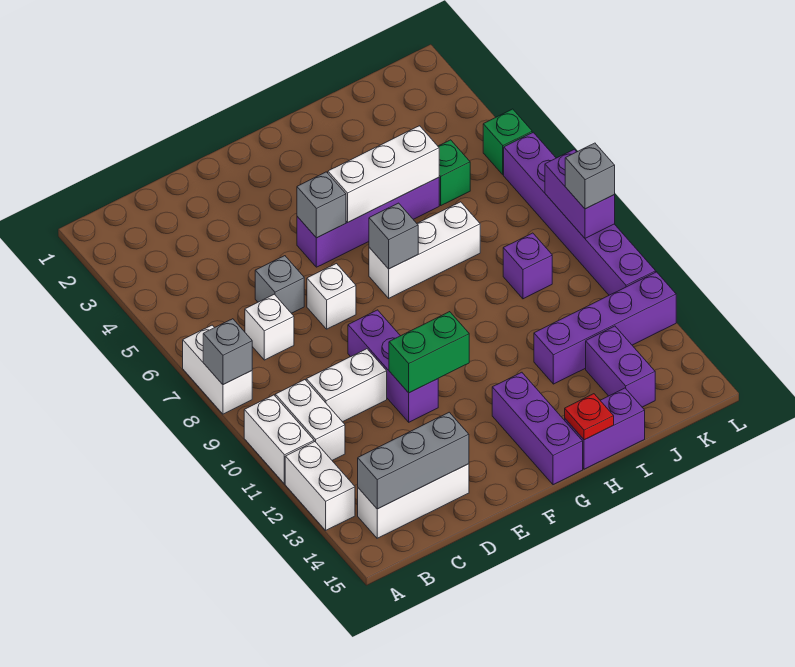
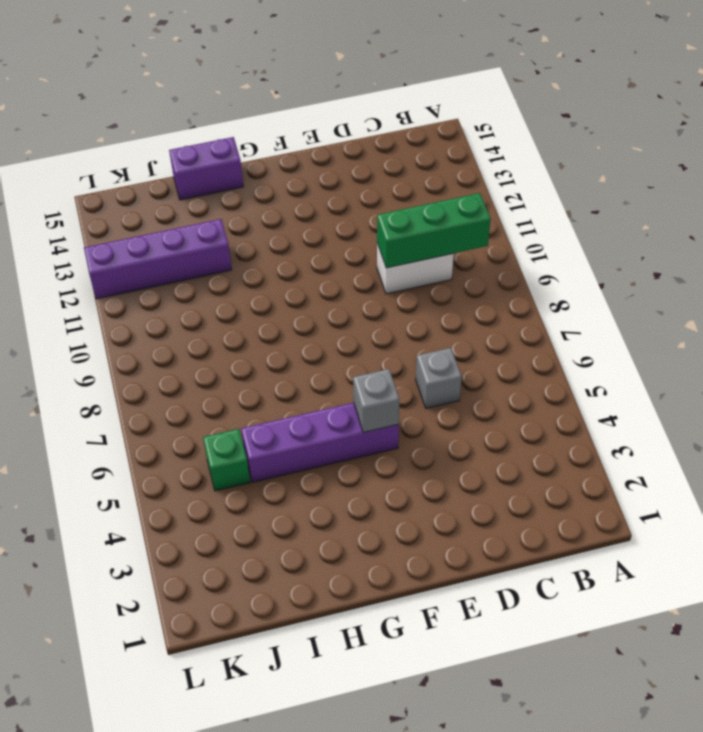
green 1x3 brick [377,193,491,268] -> none
none -> white 1x2 brick [183,325,252,414]
none -> white 1x2 brick [244,395,314,484]
none -> white 1x2 brick [285,442,355,530]

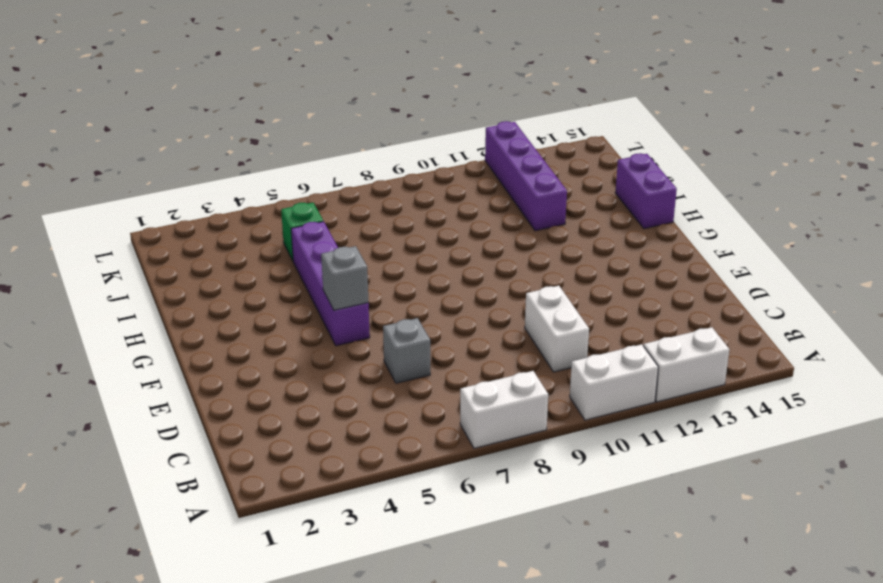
none -> white 1x2 brick [275,380,345,460]
none -> white 1x3 brick [358,464,469,538]
none -> white 1x1 brick [245,294,294,360]

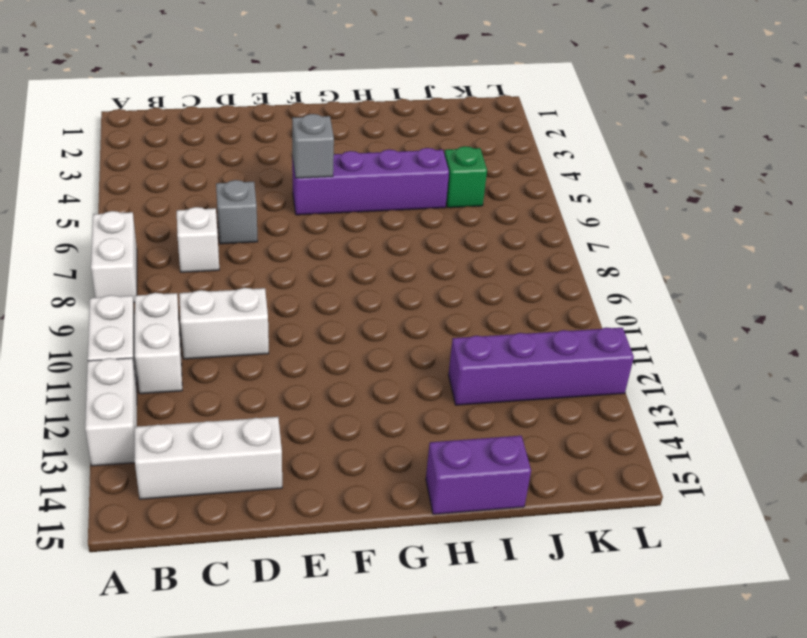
none -> white 1x1 brick [307,264,356,329]
none -> purple 1x3 brick [348,310,438,422]
none -> white 1x3 brick [369,202,480,298]

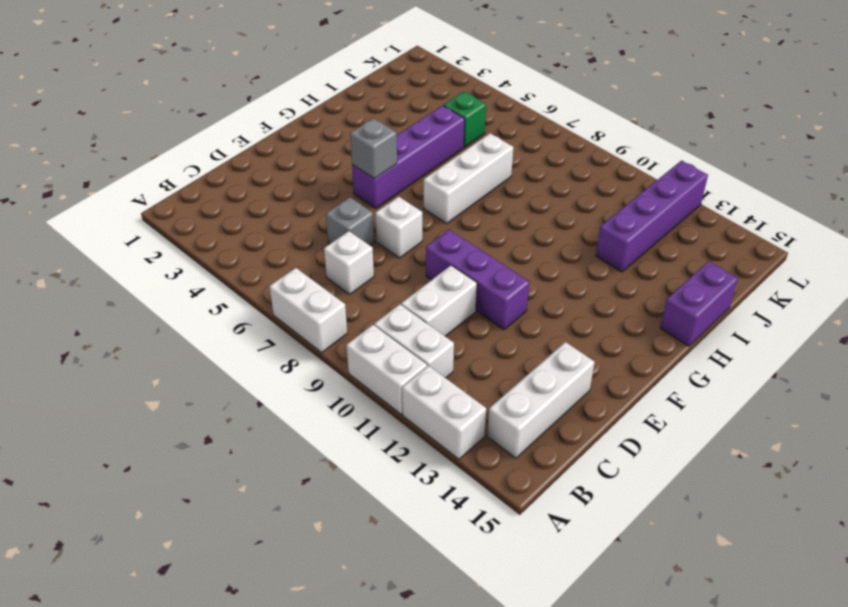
none -> purple 1x3 brick [492,372,583,485]
none -> purple 1x1 brick [503,233,552,299]
none -> purple 1x2 brick [586,326,655,407]

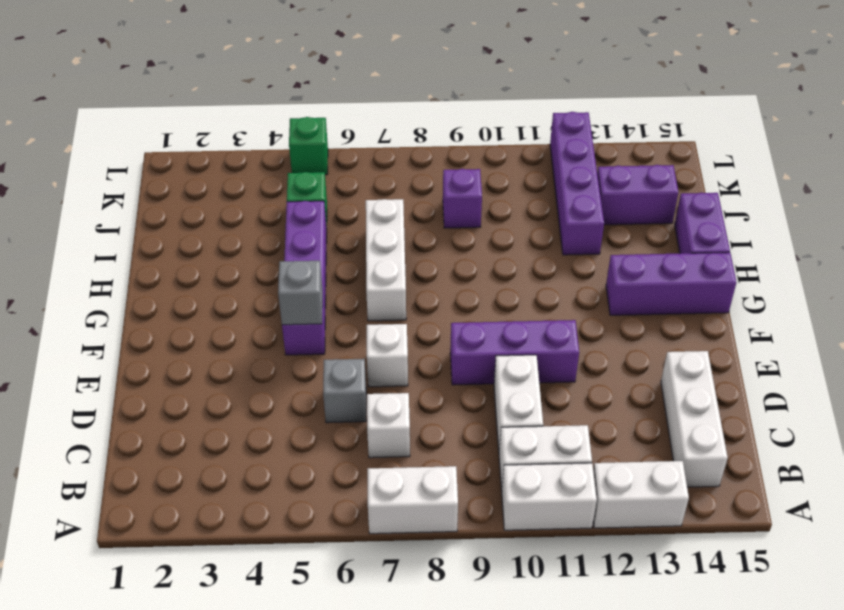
none -> purple 1x6 brick [504,132,656,295]
none -> grey 1x1 brick [203,319,252,385]
none -> grey 1x3 brick [358,412,469,509]

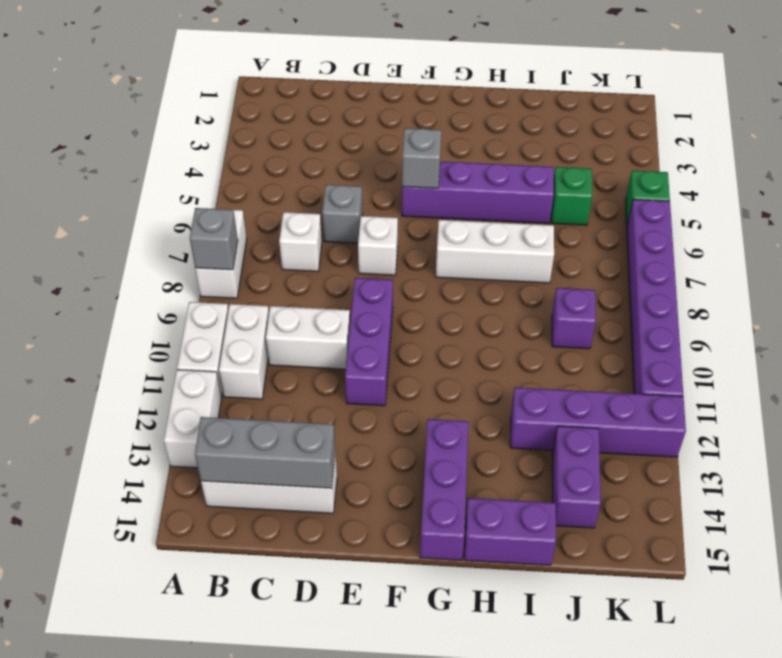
none -> green 1x2 brick [389,312,469,393]
none -> white 1x3 brick [328,126,439,222]
none -> grey 1x1 brick [369,203,418,269]

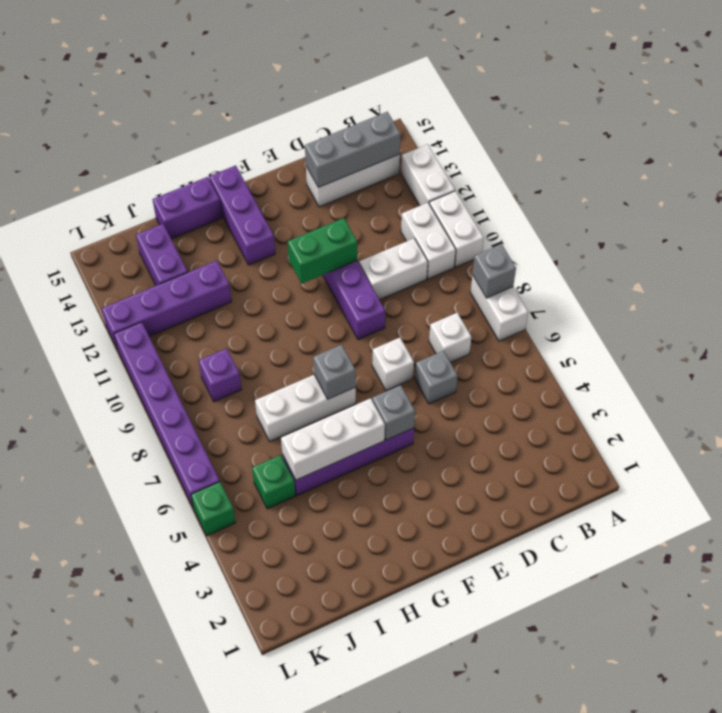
none -> red 1x1 plate [565,394,614,440]
none -> purple 1x2 brick [545,149,615,238]
none -> grey 1x1 brick [565,143,615,209]

